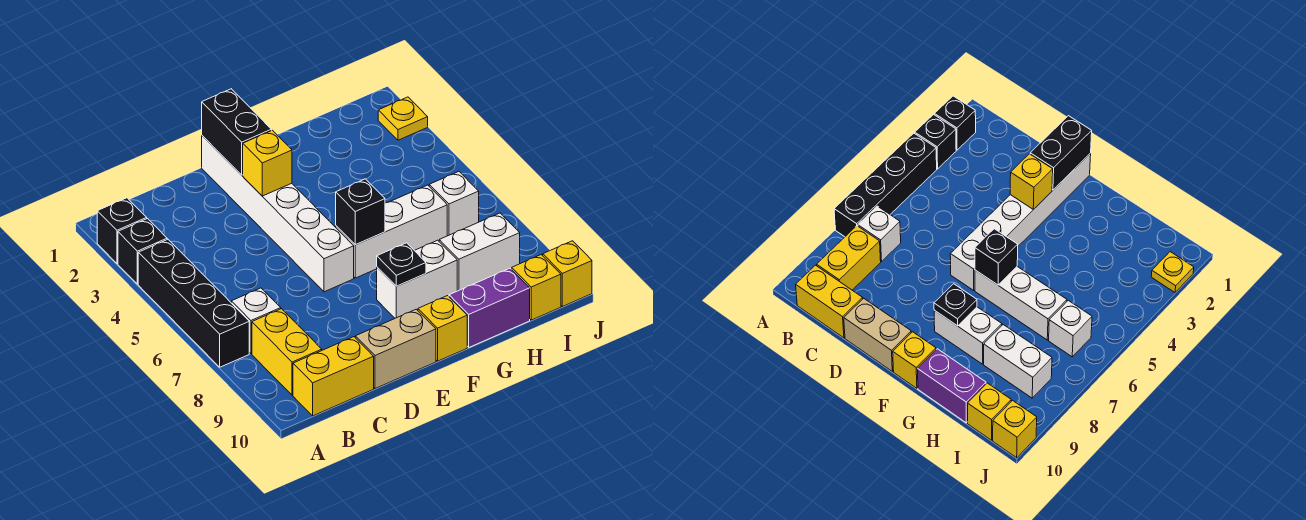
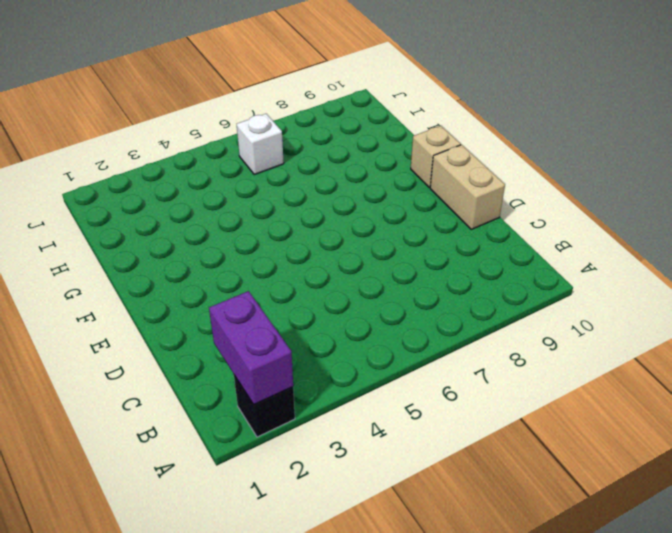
purple 1x2 brick [209,291,293,405] -> purple 1x2 brick moved to [449,268,530,347]
tan 1x1 brick [411,126,461,187] -> yellow 1x1 brick [418,296,467,361]
none -> black 1x1 brick [118,219,167,284]
none -> black 1x4 brick [138,239,249,367]
none -> white 1x1 brick [231,288,281,354]

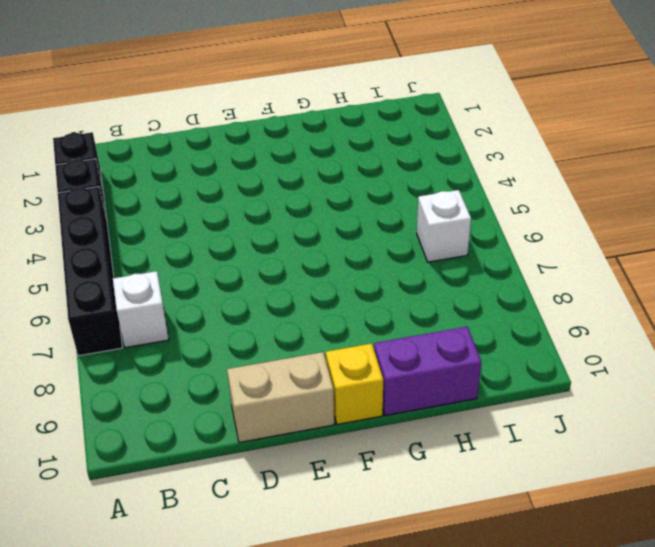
none -> yellow 1x2 brick [252,309,322,395]
none -> yellow 1x2 brick [293,337,374,416]
none -> white 1x6 brick [202,136,354,292]

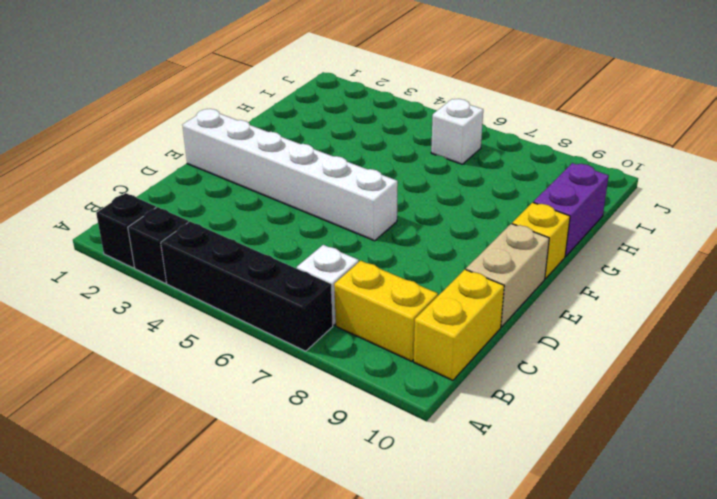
none -> white 1x3 brick [336,185,447,278]
none -> white 1x2 brick [377,240,457,318]
none -> white 1x2 brick [439,213,520,291]

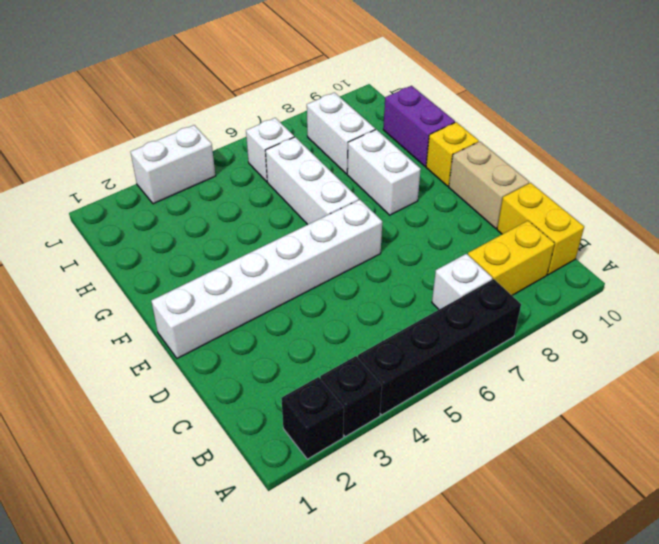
white 1x2 brick [131,125,215,204] -> none
none -> yellow 1x1 brick [512,255,561,320]
none -> yellow 1x1 plate [378,97,428,140]
none -> yellow 1x1 brick [543,241,592,307]

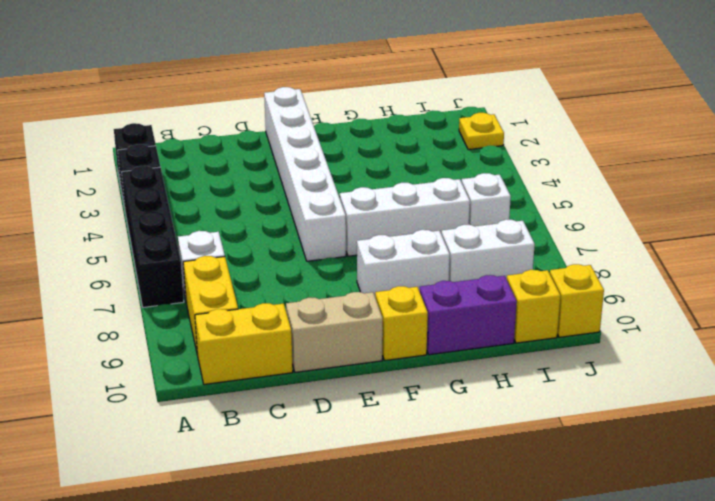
none -> black 1x2 brick [202,89,272,175]
none -> yellow 1x1 brick [243,130,292,196]
none -> black 1x1 brick [336,179,385,245]

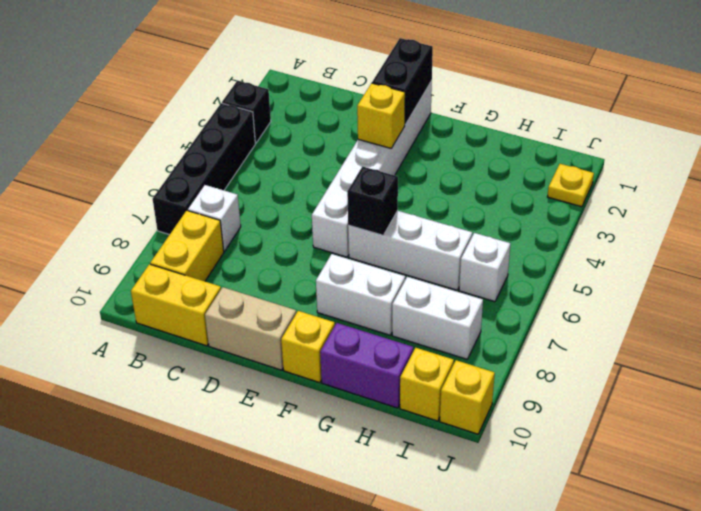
none -> black 1x1 brick [97,198,147,263]
none -> black 1x1 plate [377,243,426,286]

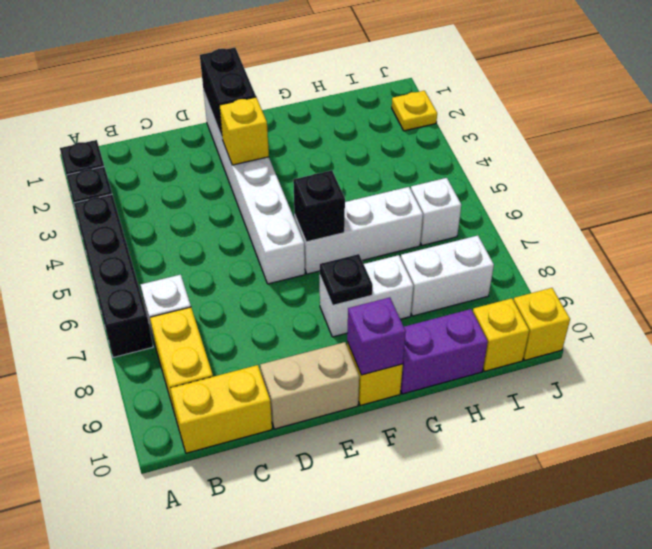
purple 1x1 brick [347,297,406,375] -> none

